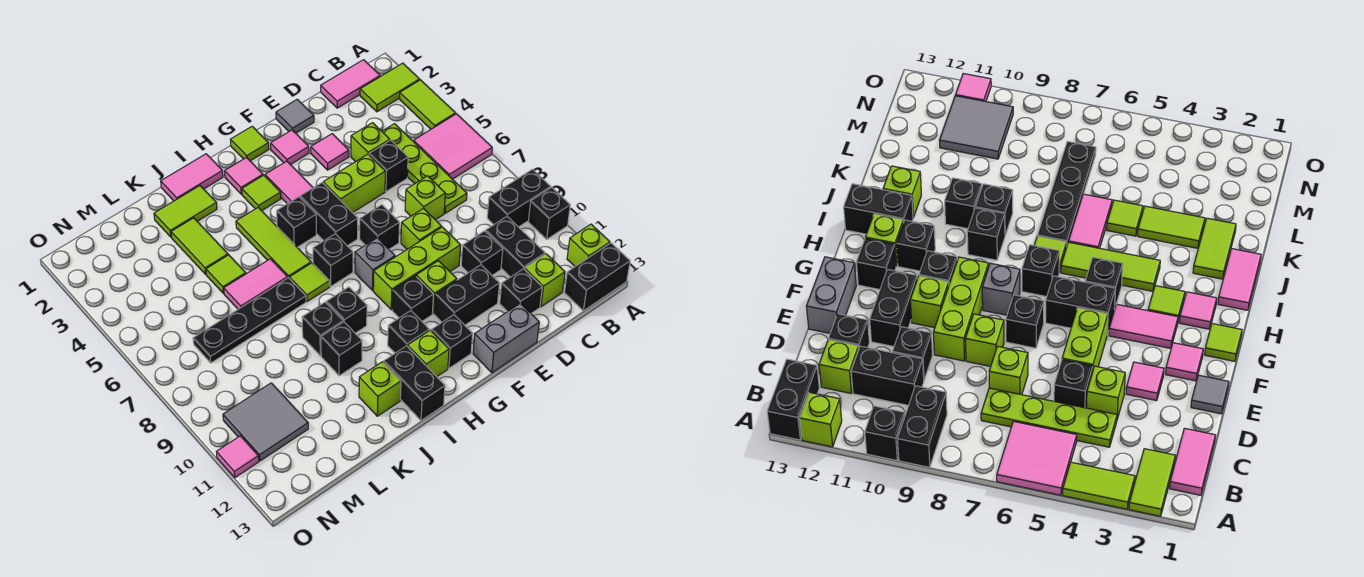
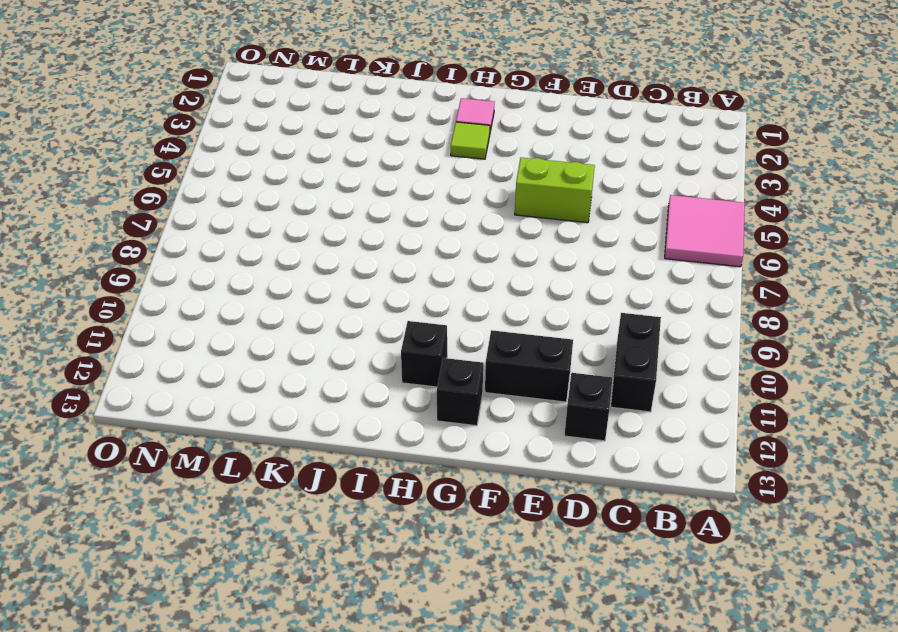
none -> lime 1x2 tile [360,63,420,112]
none -> lime 1x2 tile [400,80,456,129]
none -> black 1x2 brick [487,169,551,227]
none -> black 1x1 brick [528,187,570,239]

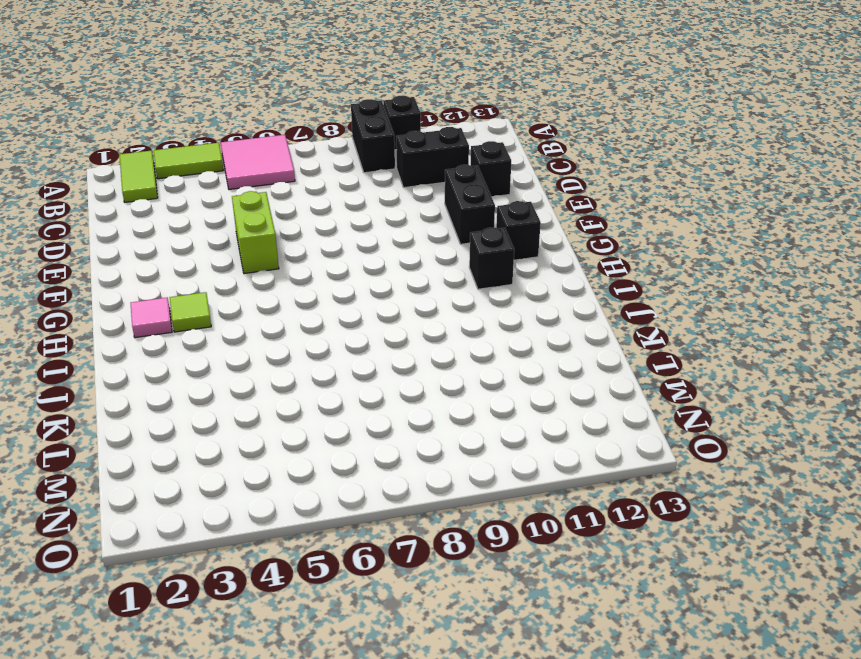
none -> lime 1x1 brick [567,224,610,266]
none -> black 1x2 brick [564,243,630,311]
none -> pink 1x2 tile [321,60,380,108]
none -> lime 1x4 plate [382,124,467,213]

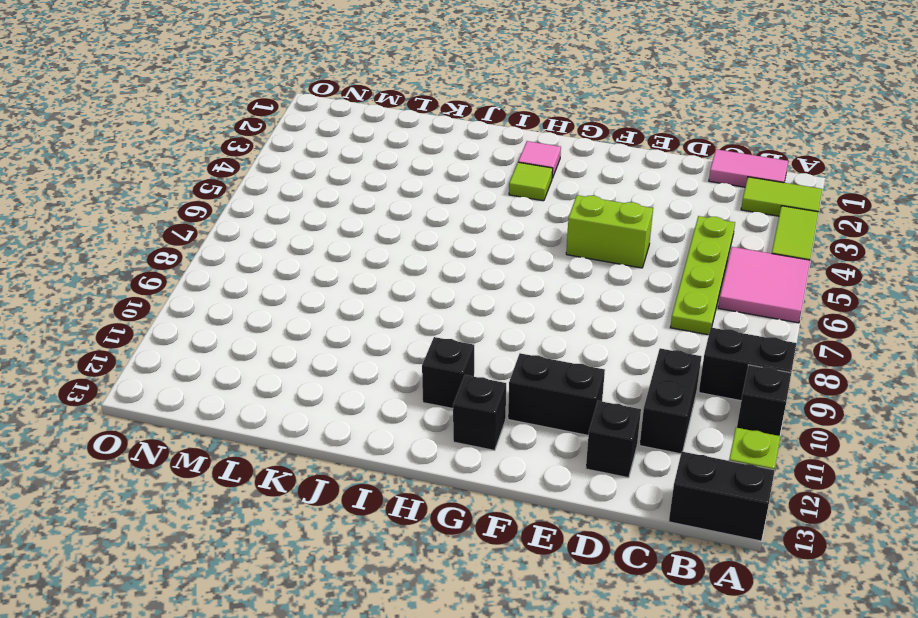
none -> lime 1x1 brick [524,254,565,307]
none -> lime 1x1 brick [351,123,390,162]
none -> black 1x1 brick [369,140,408,192]
none -> lime 1x1 brick [405,176,445,220]

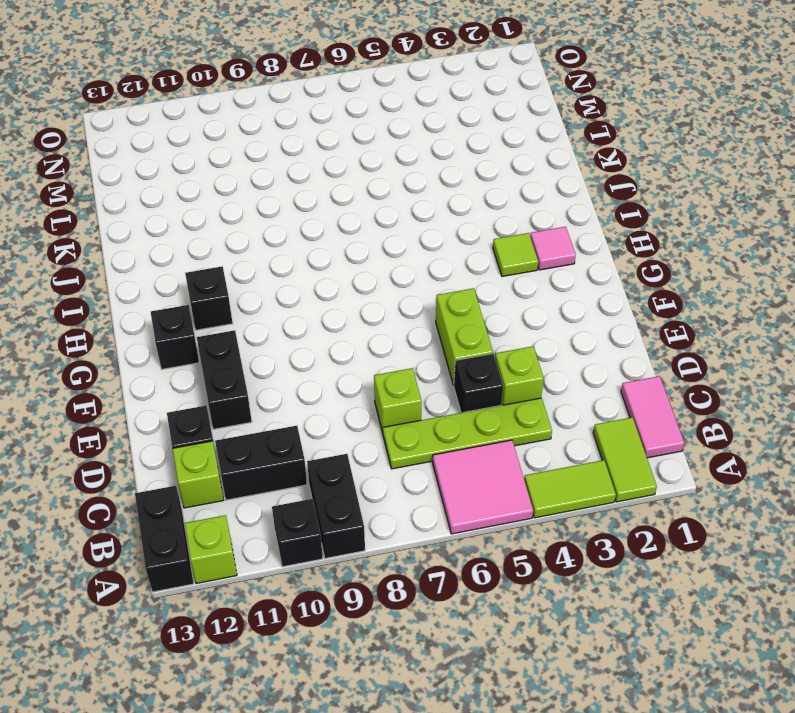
none -> black 1x1 brick [461,231,503,275]
none -> grey 1x1 tile [276,99,314,133]
none -> pink 1x1 tile [311,134,349,170]
none -> lime 1x1 brick [401,208,441,249]

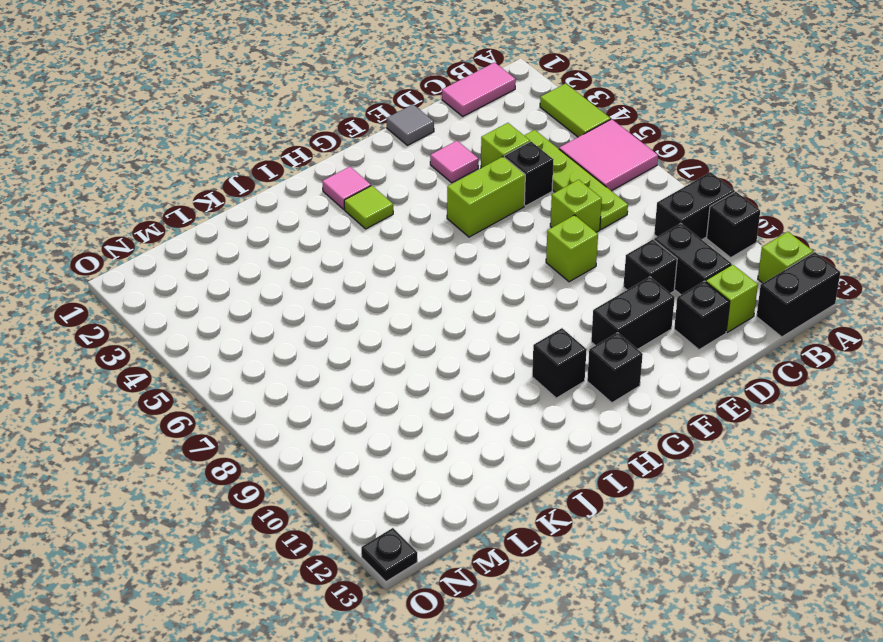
black 1x1 plate [361,528,417,582] -> none
none -> lime 1x2 tile [360,63,420,112]
none -> lime 1x3 brick [373,227,461,310]
none -> grey 1x2 brick [473,303,539,373]
none -> pink 1x1 tile [271,130,309,165]

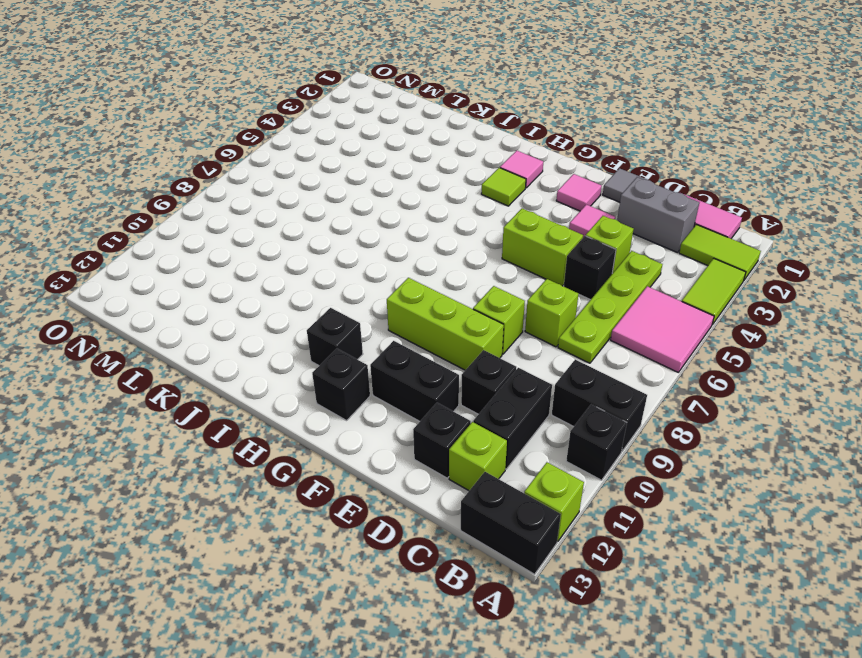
grey 1x2 brick [617,177,699,253] -> grey 1x2 brick moved to [473,303,539,373]
none -> black 1x1 brick [360,205,400,249]
none -> lime 1x1 brick [416,261,457,314]
none -> lime 1x1 tile [230,126,269,161]
none -> pink 1x2 tile [265,161,313,204]

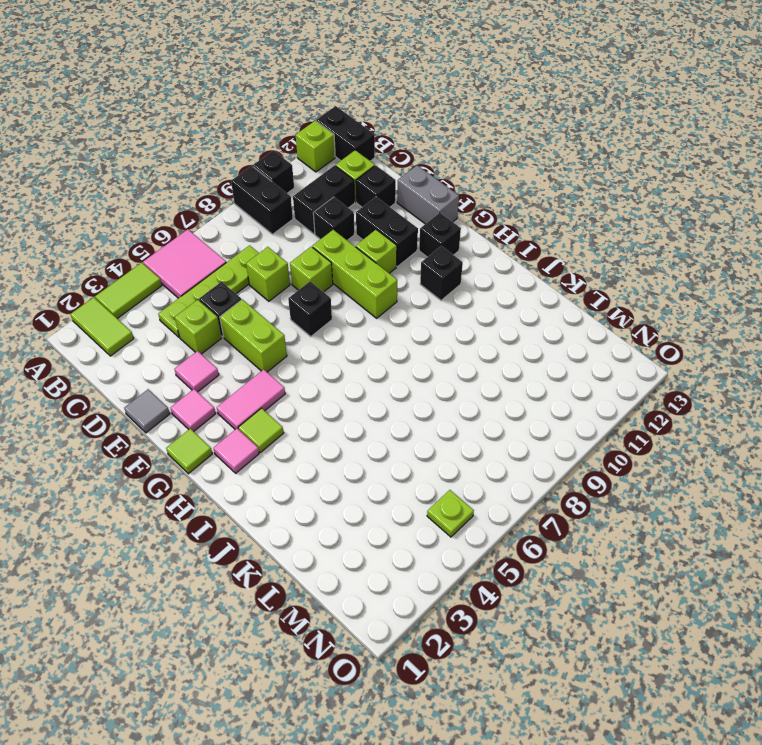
lime 1x1 plate [427,490,474,537] -> none
none -> pink 1x2 tile [321,60,380,108]
none -> black 1x2 brick [300,183,358,246]
none -> grey 1x1 brick [355,238,395,290]
none -> black 1x1 brick [392,276,433,321]

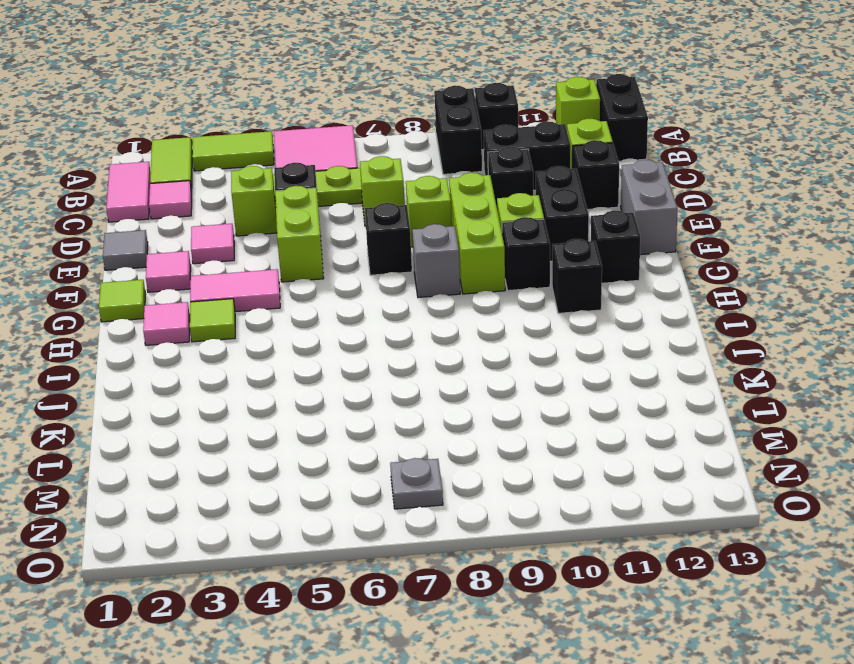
pink 1x1 tile [149,181,192,219] -> pink 1x1 tile moved to [217,436,259,478]
grey 1x1 plate [390,458,443,509] -> none
none -> black 1x2 brick [300,183,358,246]
none -> black 1x1 brick [277,197,316,247]
none -> black 1x1 brick [313,234,353,286]
none -> lime 1x1 brick [408,330,449,377]

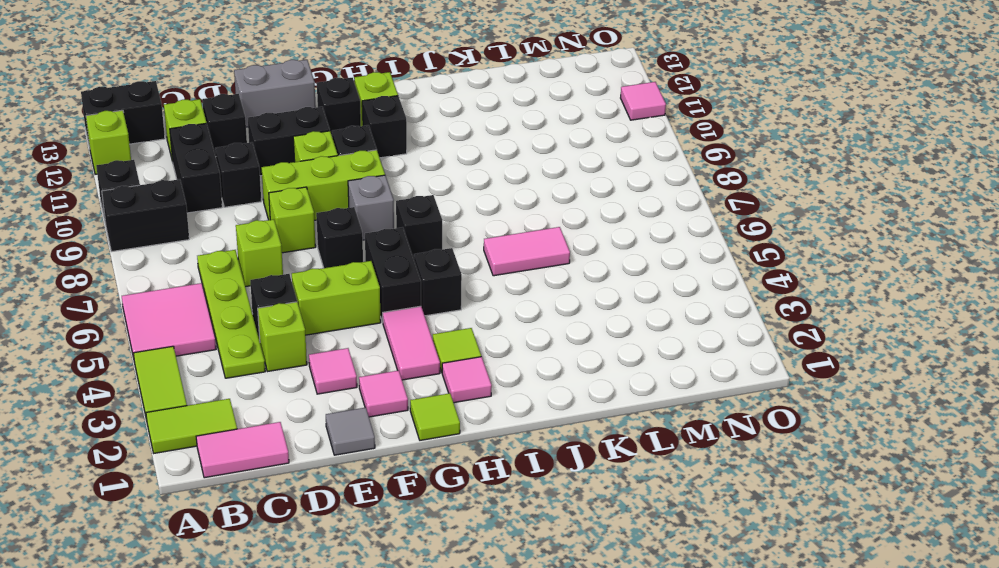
none -> pink 1x2 tile [161,154,223,201]
none -> lime 1x3 tile [236,207,311,279]
none -> lime 1x1 tile [290,263,330,302]
none -> black 1x1 brick [326,287,367,333]

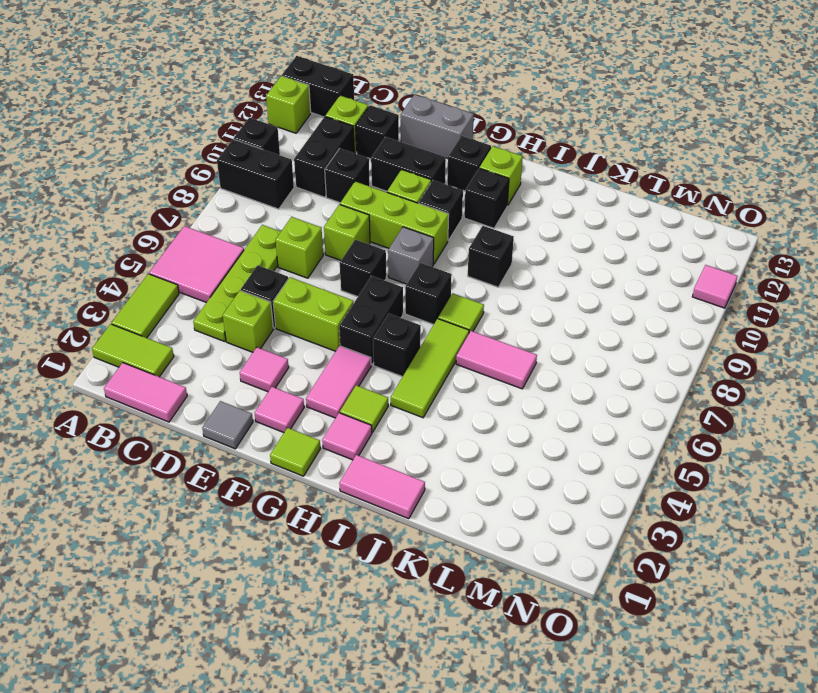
none -> black 1x2 brick [384,346,445,421]
none -> lime 1x2 tile [154,186,217,237]
none -> black 1x4 plate [193,278,306,363]
none -> black 1x1 brick [302,302,343,356]

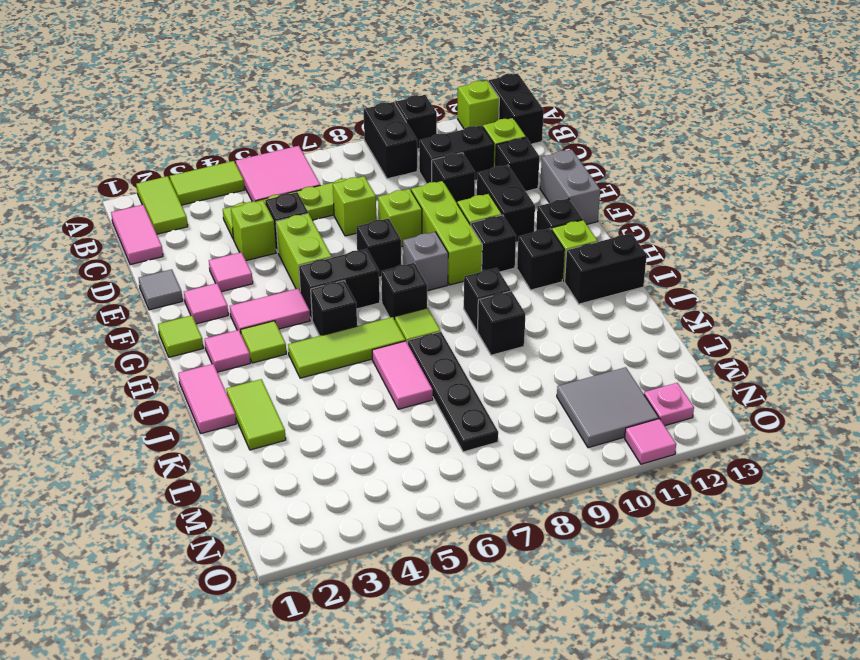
pink 1x1 plate [644,383,694,426] -> none
none -> black 1x1 brick [321,322,362,376]
none -> lime 1x1 brick [359,362,401,416]
none -> lime 1x2 tile [171,218,228,274]
none -> lime 1x1 tile [206,255,246,293]

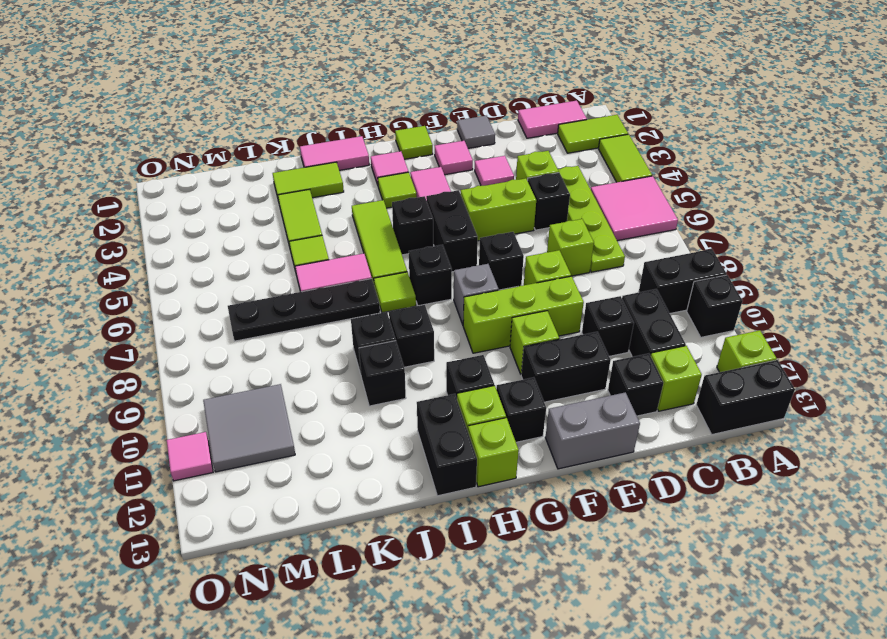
lime 1x1 brick [468,418,519,487] -> lime 1x1 brick moved to [359,362,401,416]
none -> black 1x1 brick [392,276,433,321]

